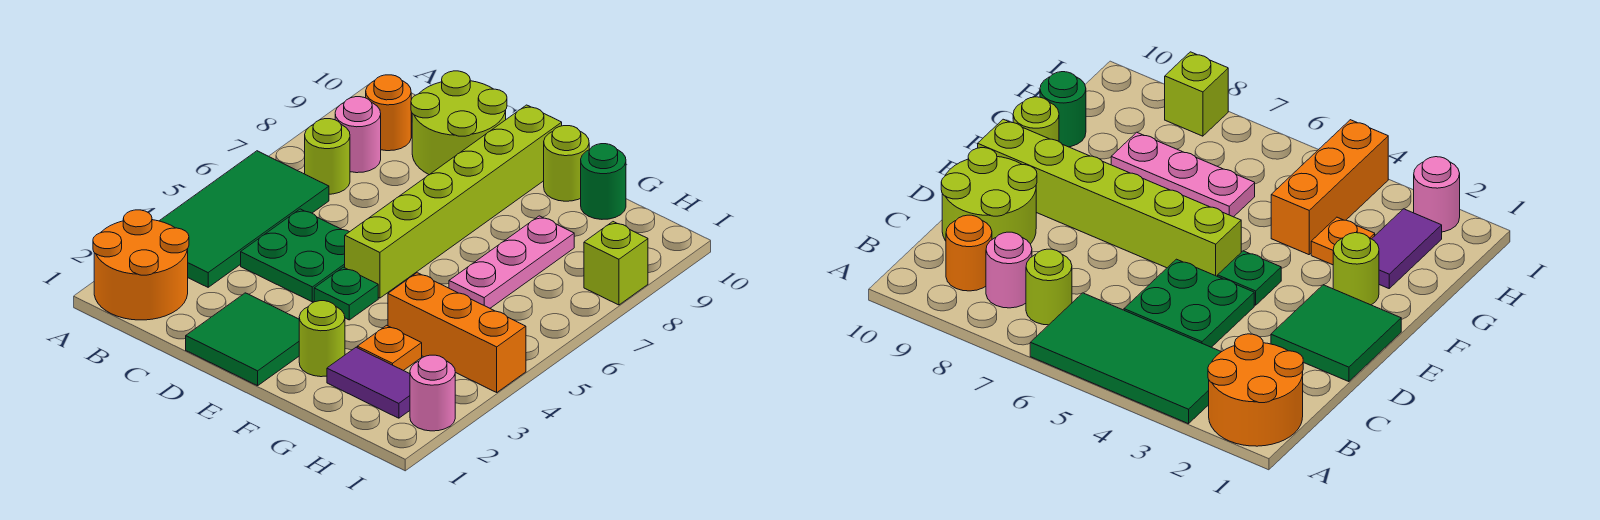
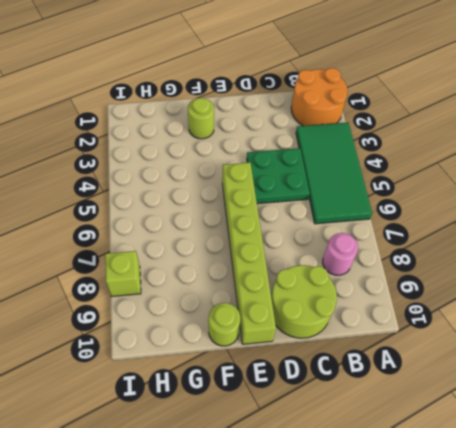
none -> lime 1x1 round brick [305,119,350,194]
none -> orange 1x1 round brick [366,75,411,151]
none -> green 2x2 tile [186,293,299,386]

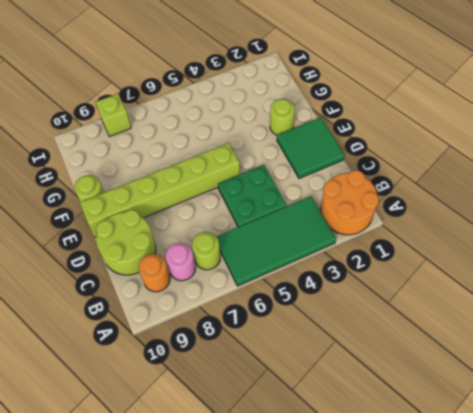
none -> green 1x1 plate [314,267,378,320]
none -> purple 1x2 tile [327,347,410,418]
none -> orange 1x1 plate [357,325,422,371]

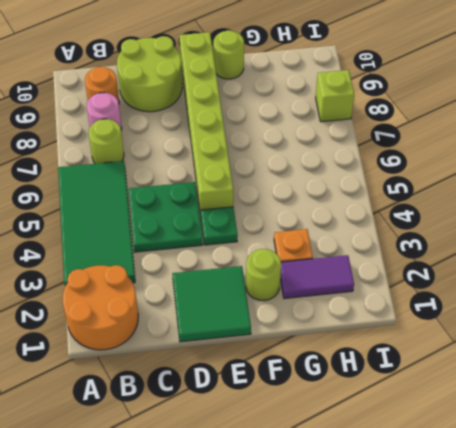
none -> orange 1x3 brick [388,273,526,392]
none -> pink 1x3 plate [449,216,574,308]
none -> green 1x1 round brick [581,144,626,219]

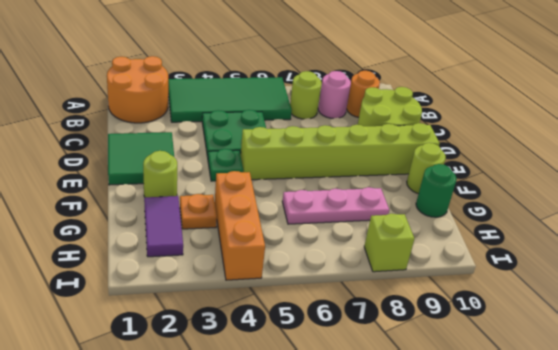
none -> pink 1x1 round brick [410,355,455,431]

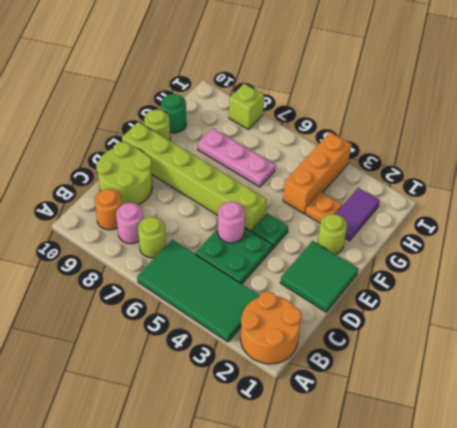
pink 1x1 round brick [218,202,245,243] -> pink 1x1 round brick moved to [410,355,455,431]

